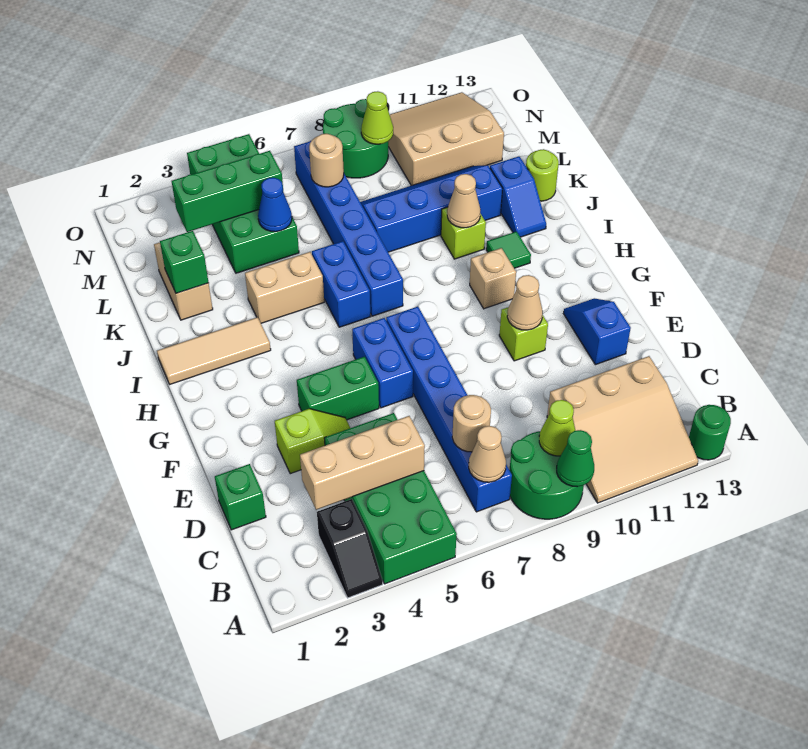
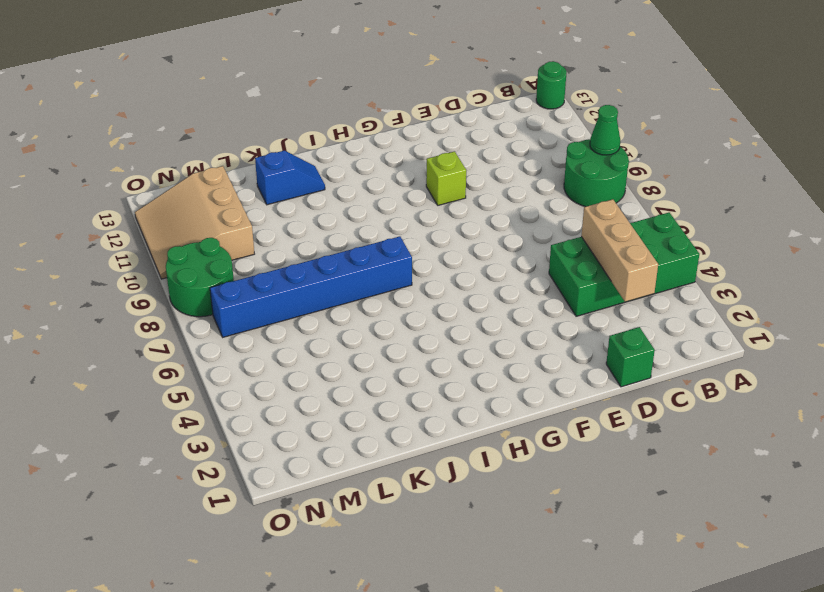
none -> black 1x2 slope [317,499,383,598]
none -> tan 3x3 slope [547,356,698,503]
none -> blue 1x6 brick [386,307,512,512]
none -> lime 1x2 slope [275,409,350,474]

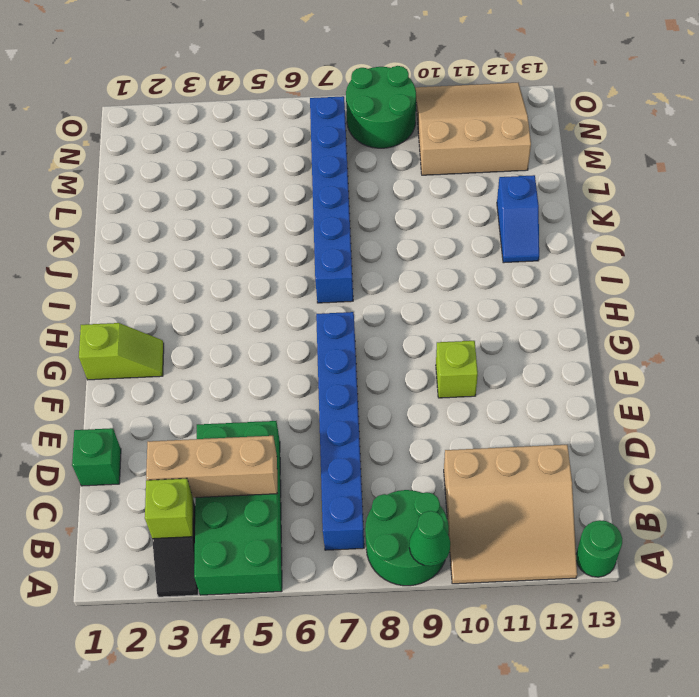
lime 1x1 brick [145,478,193,539] -> lime 1x1 brick moved to [441,207,486,259]
lime 1x2 slope [79,323,164,380] -> lime 1x2 slope moved to [275,409,350,474]
none -> blue 1x2 slope [564,298,631,365]
none -> green 1x2 brick [297,357,379,420]
none -> blue 1x2 brick [352,318,413,408]
none -> tan 1x1 brick [470,248,516,309]

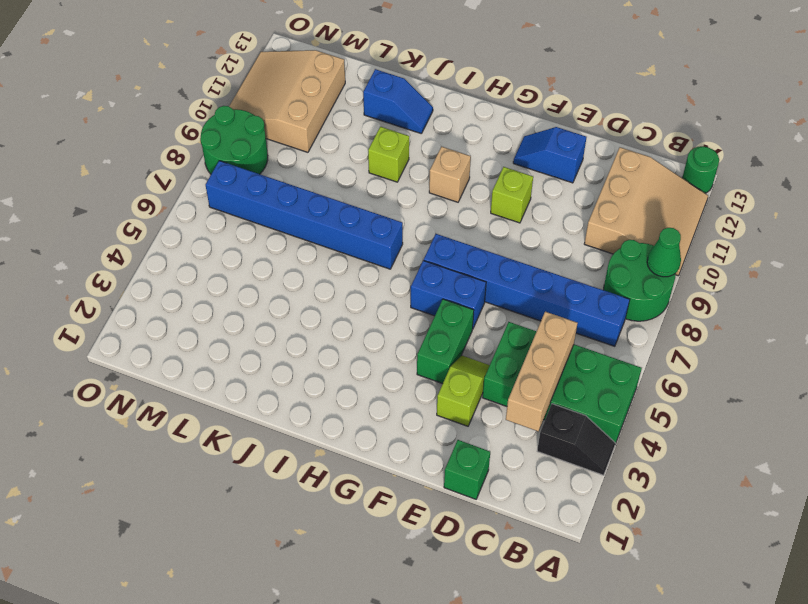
none -> tan 1x3 tile [157,317,271,384]
none -> blue 1x2 brick [312,241,370,327]
none -> green 1x1 tile [486,231,531,268]
none -> tan 1x2 brick [245,252,324,323]

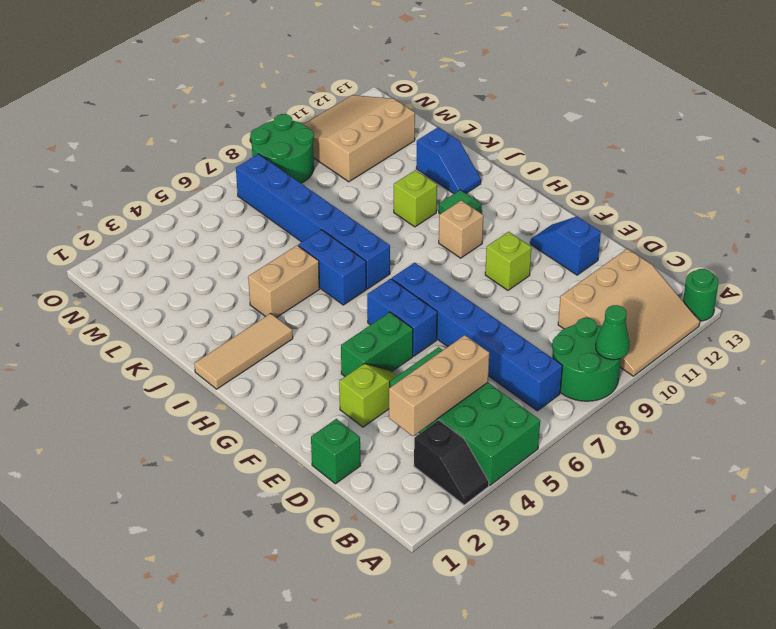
none -> tan 1x2 brick [154,243,213,320]
none -> blue 2x4 slope [360,165,503,252]
none -> lime 1x1 round brick [526,149,559,201]
none -> green 2x4 brick [187,134,299,273]

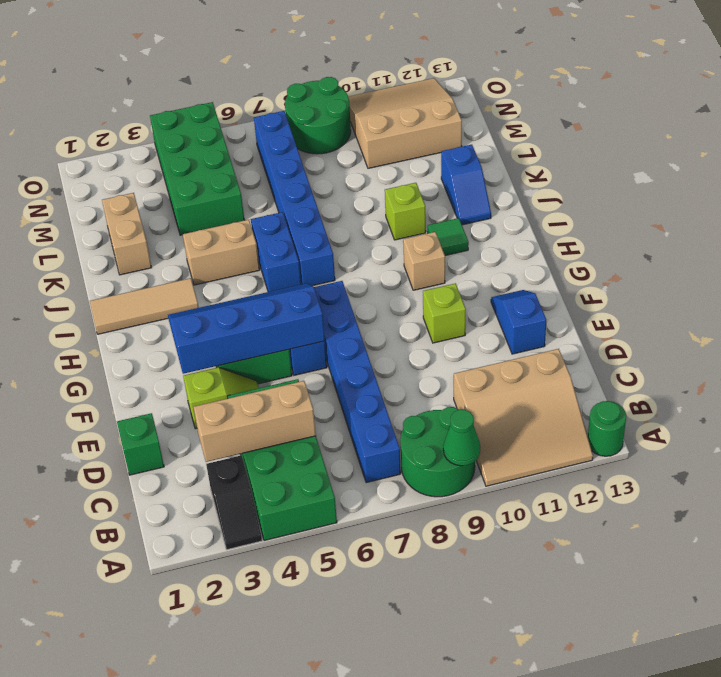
blue 2x4 slope [168,283,325,374] -> blue 2x4 slope moved to [360,165,503,252]
none -> lime 1x1 round brick [526,149,559,201]
none -> tan 1x1 cone [469,426,506,482]
none -> lime 1x1 cone [539,400,575,456]
none -> tan 1x1 round brick [452,395,491,452]

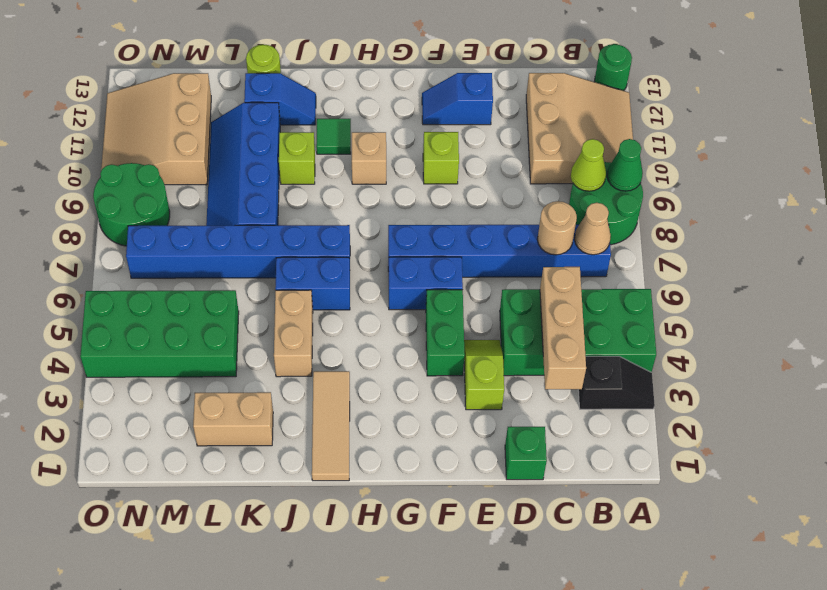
none -> tan 1x1 cone [507,275,543,330]
none -> tan 1x1 cone [447,174,481,228]
none -> green 1x1 brick [160,231,209,293]
none -> blue 1x1 cone [258,178,292,232]

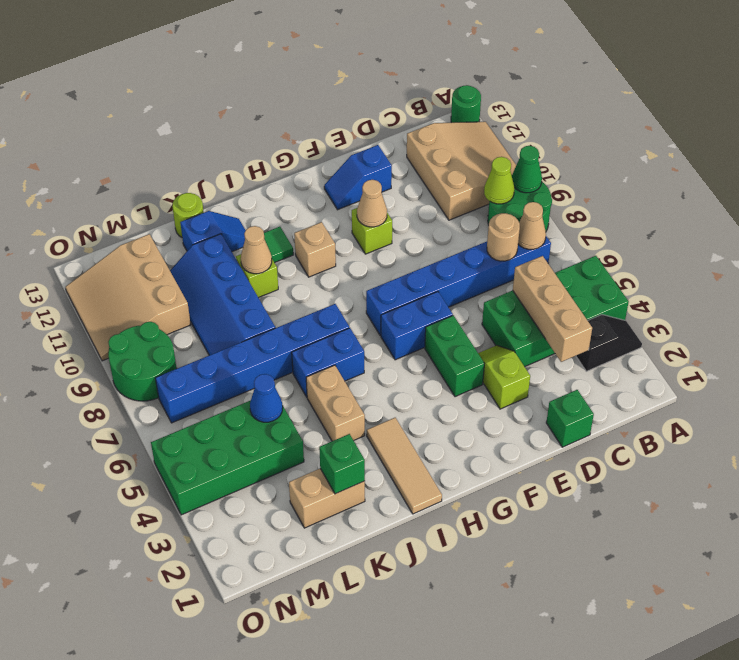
none -> green 1x3 brick [172,151,283,232]
none -> tan 1x1 round brick [309,134,344,187]
none -> lime 1x1 cone [361,91,393,144]

